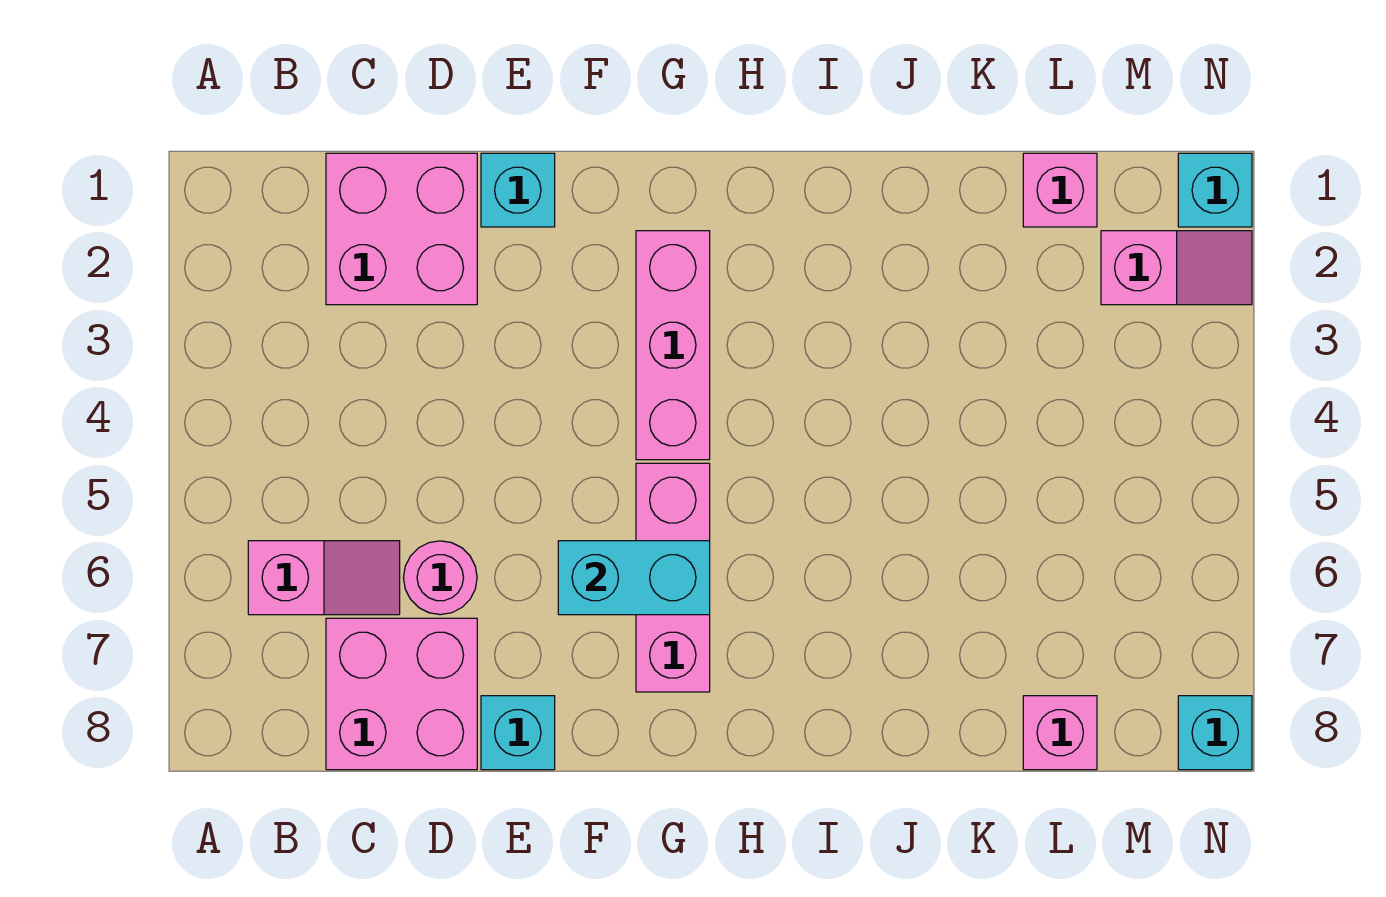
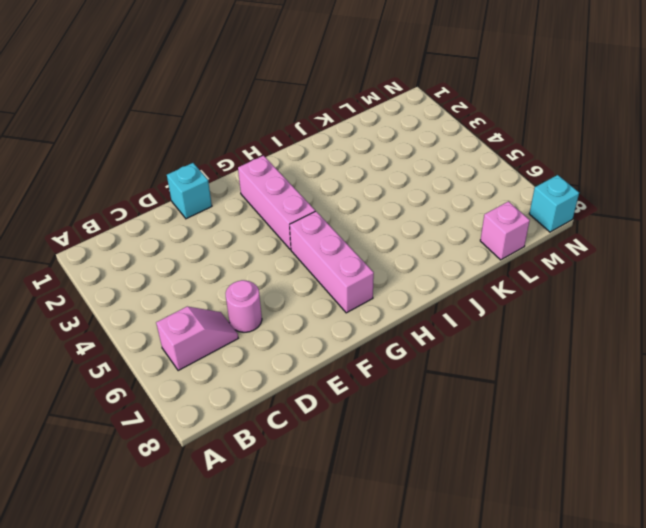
none -> pink 2x2 brick [326,153,477,305]
none -> pink 2x2 brick [326,618,477,770]
none -> cyan 1x1 brick [481,696,555,770]

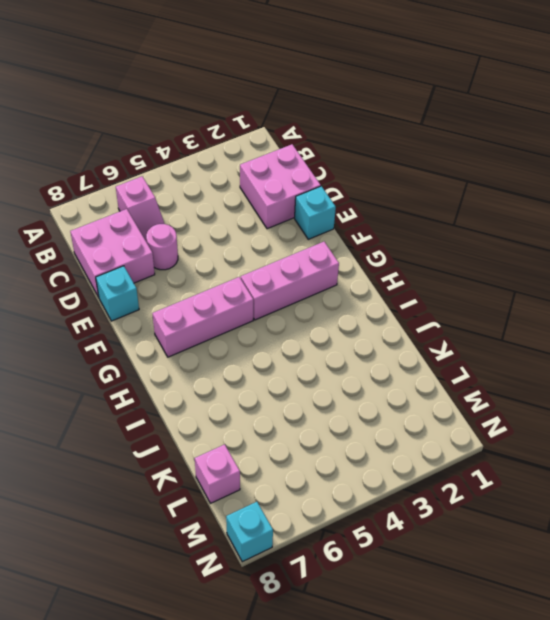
none -> pink 1x1 brick [1023,153,1097,227]
none -> pink 1x2 slope [1101,231,1252,305]
none -> cyan 1x1 brick [1178,153,1252,227]

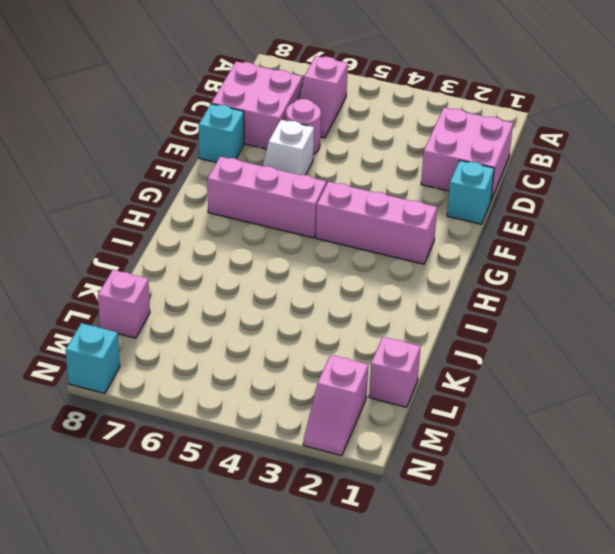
white 1x2 slope [263,120,314,175] -> none
none -> cyan 1x1 brick [1178,153,1252,227]
none -> cyan 1x2 brick [558,541,710,615]

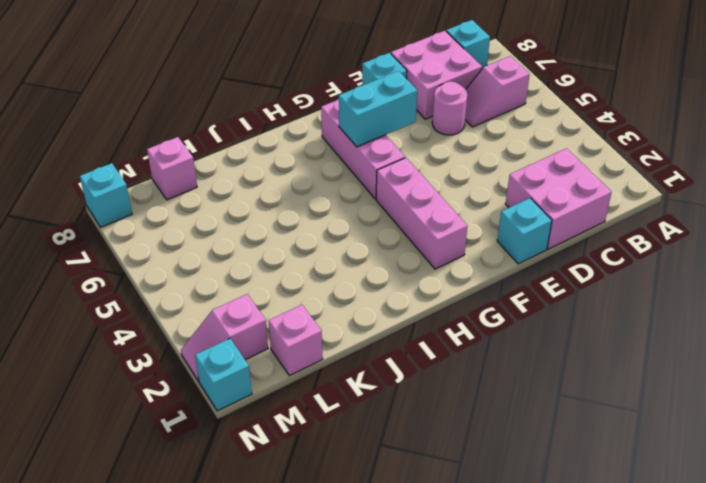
cyan 1x1 brick [446,20,490,69] -> none

